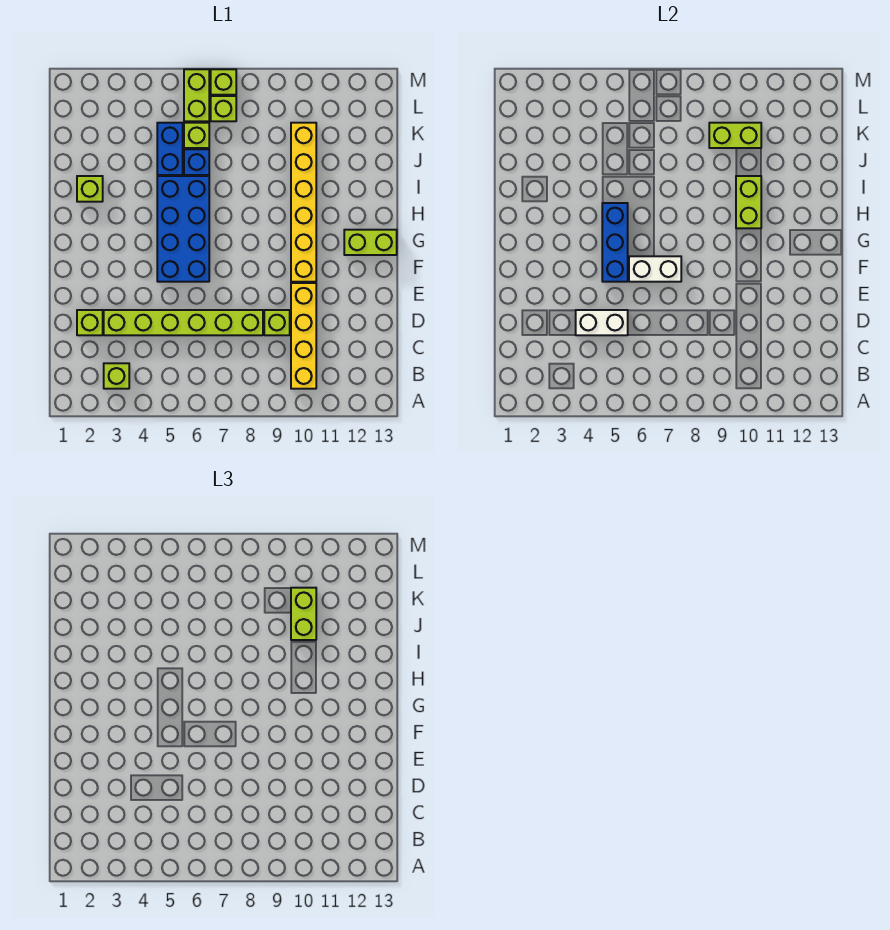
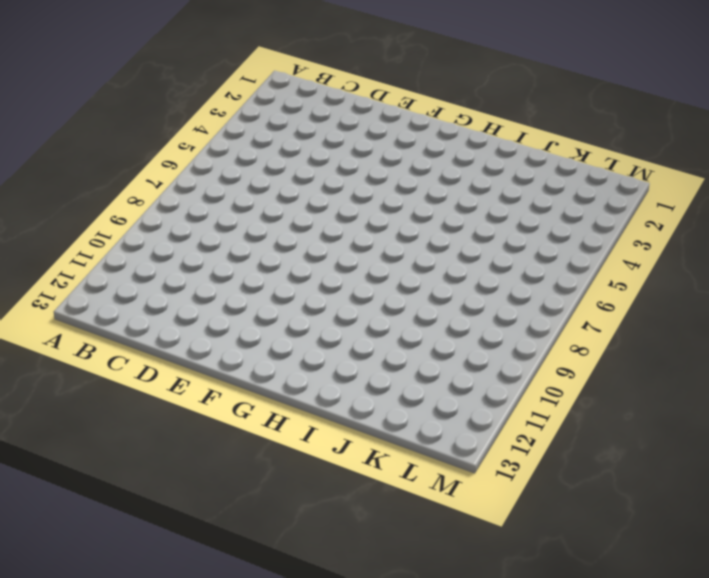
none -> lime 1x1 brick [104,363,129,389]
none -> yellow 1x4 brick [291,283,316,389]
none -> lime 1x1 brick [77,310,103,335]

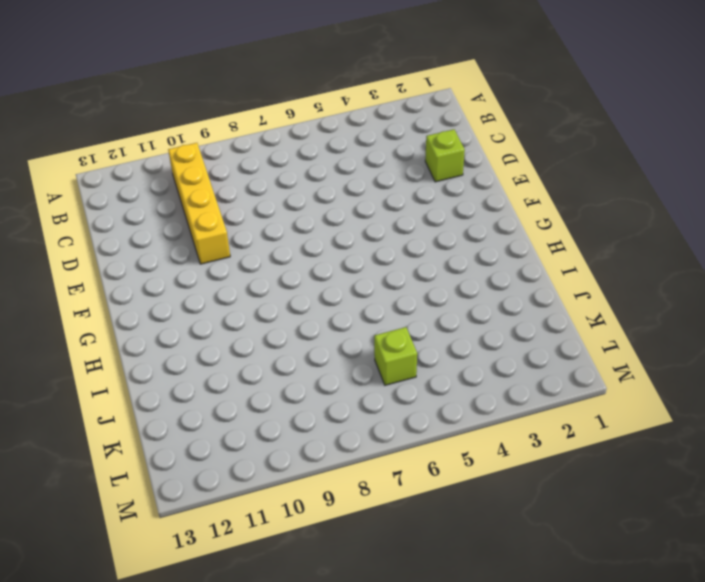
none -> lime 1x1 brick [104,363,129,389]
none -> lime 1x6 brick [104,310,263,335]
none -> lime 1x1 brick [264,310,290,335]

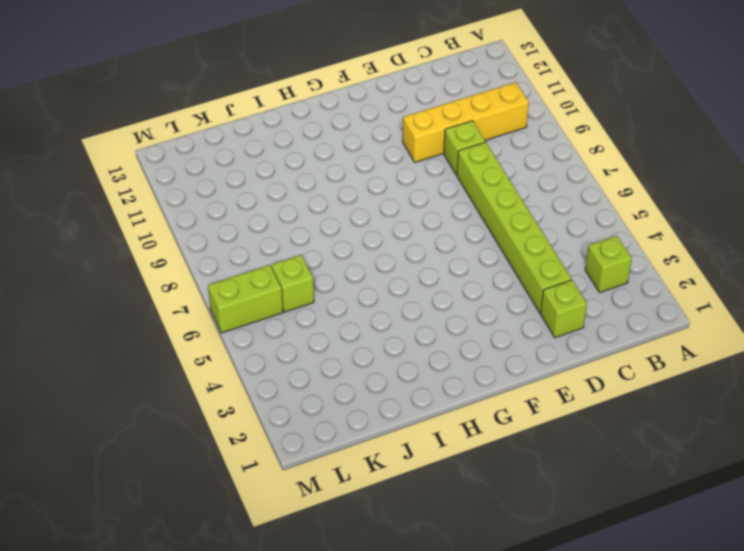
none -> blue 2x4 brick [157,176,209,282]
none -> yellow 1x6 brick [291,123,316,282]
none -> lime 1x2 brick [344,230,397,255]

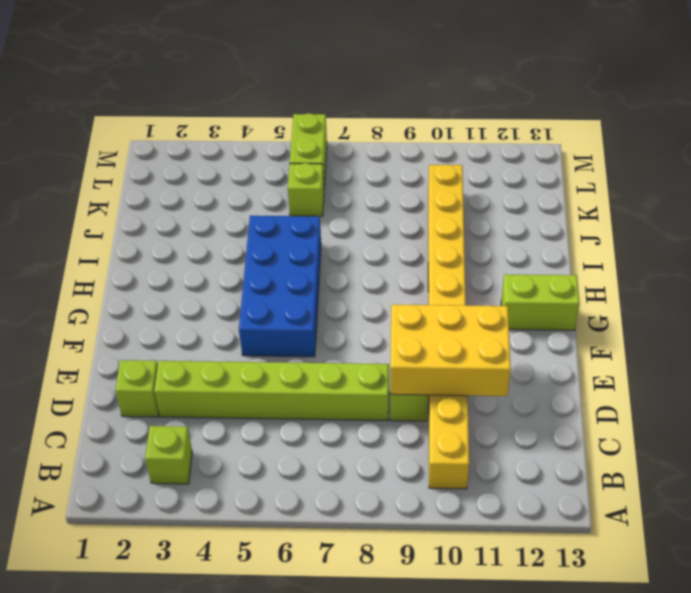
yellow 2x3 brick [390,305,511,396] -> none
none -> lime 1x1 brick [77,176,103,202]
none -> blue 1x2 brick [157,123,183,175]
none -> blue 1x1 brick [184,149,209,175]

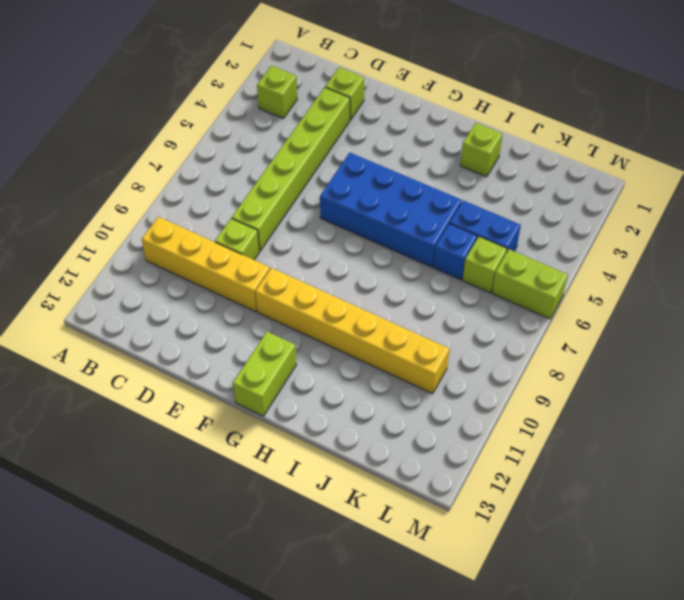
none -> lime 1x1 brick [211,96,236,121]
none -> lime 1x1 brick [211,69,236,95]
none -> white 1x2 brick [576,310,628,335]

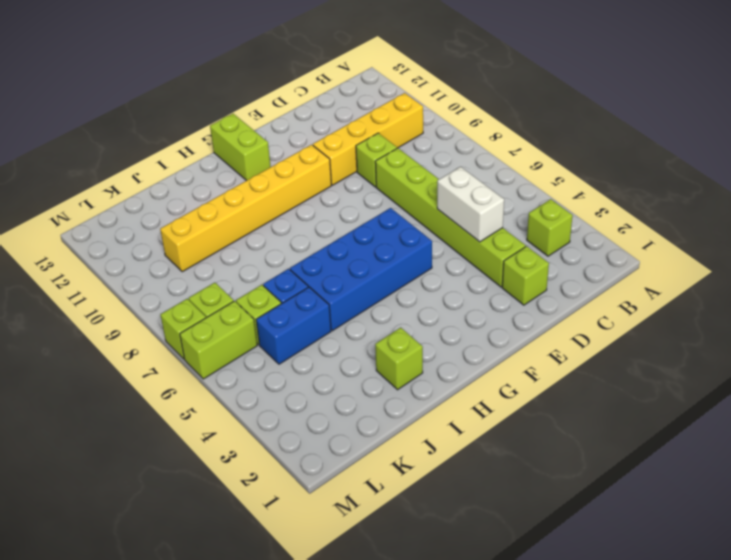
none -> blue 1x3 brick [602,203,628,282]
none -> white 1x2 brick [629,256,681,282]
none -> lime 1x2 brick [736,176,761,228]

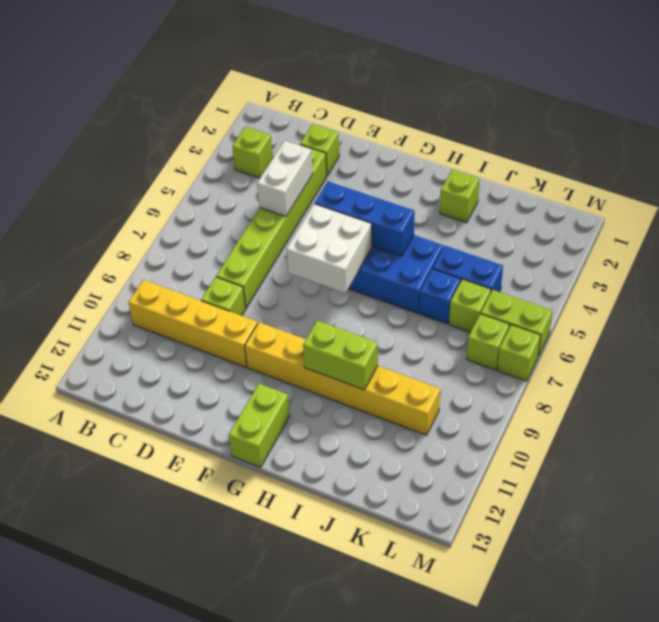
white 2x2 brick [286,204,372,293] -> white 1x2 brick [629,256,681,282]
none -> lime 1x2 brick [709,123,761,148]
none -> lime 1x2 brick [291,588,316,640]

